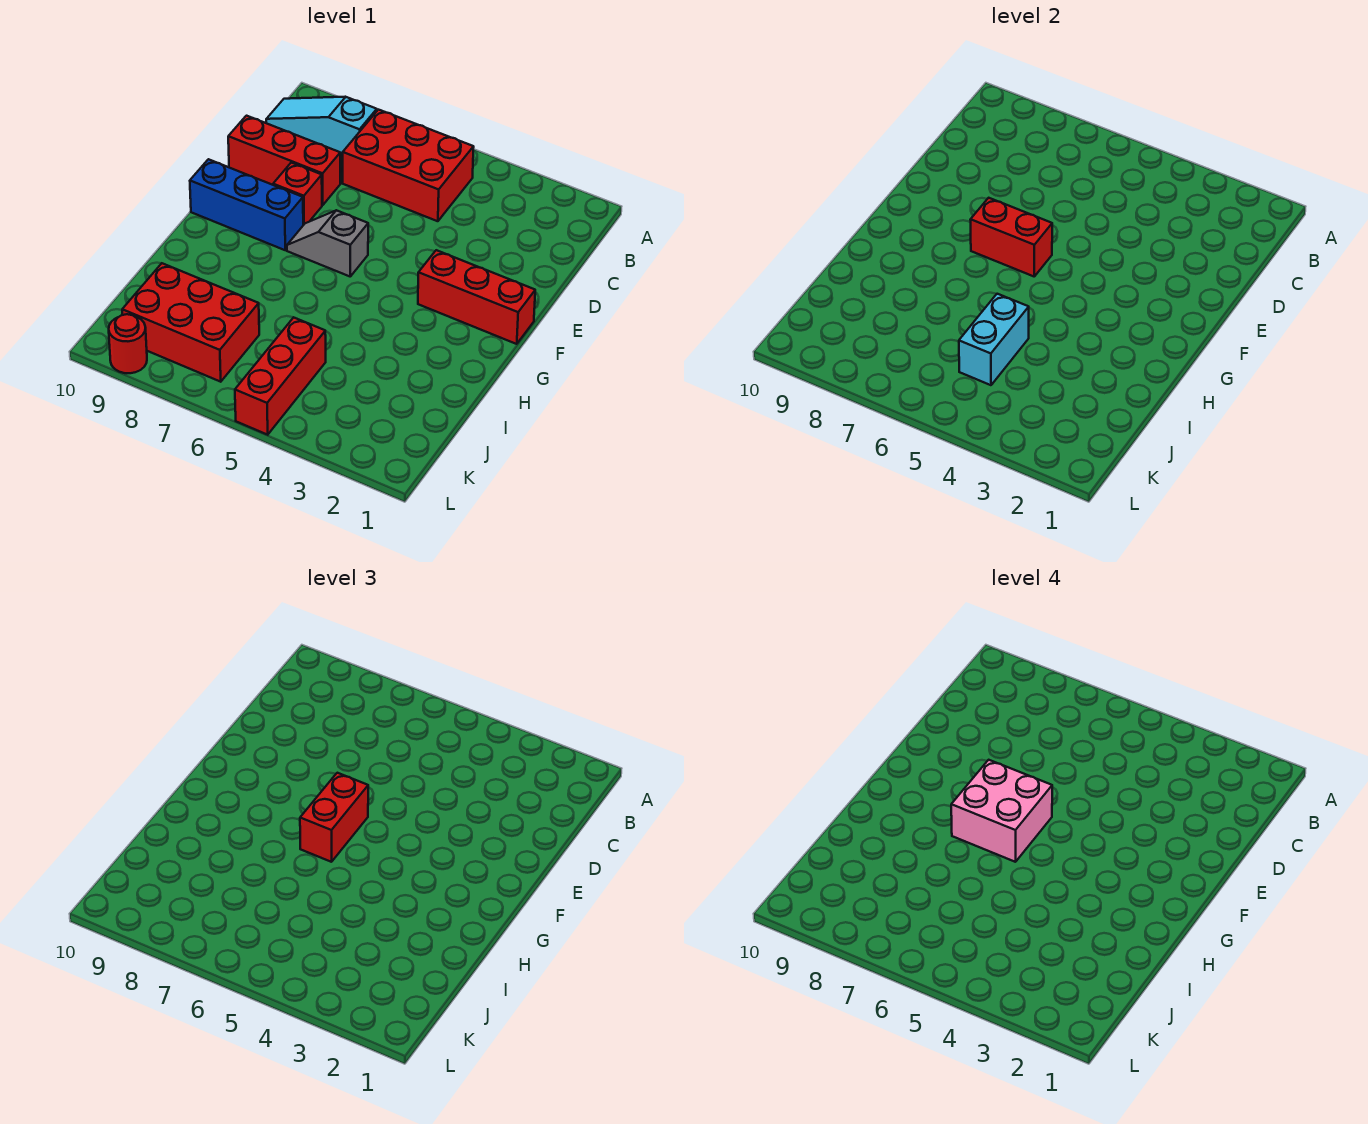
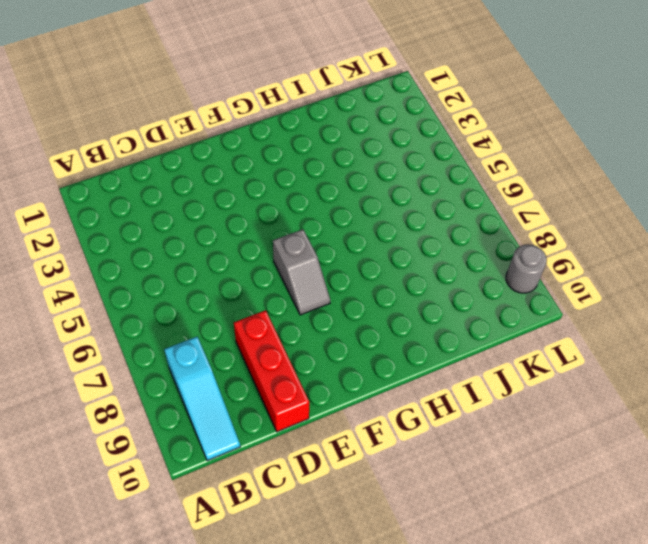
grey 1x1 round brick [506,244,547,293] -> red 1x1 round brick [109,314,147,373]
none -> red 2x3 brick [343,110,474,221]
none -> red 1x1 brick [273,163,322,225]
none -> red 1x3 brick [418,250,535,344]

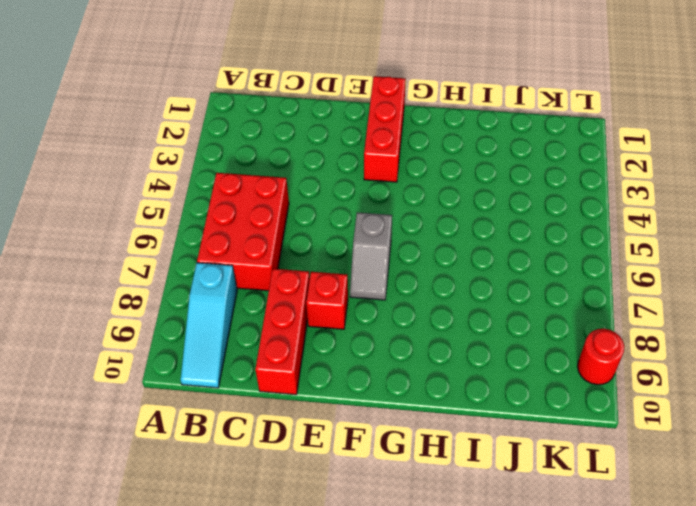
none -> blue 1x3 brick [190,159,303,250]
none -> red 1x3 brick [235,317,326,435]
none -> red 2x3 brick [122,263,259,382]

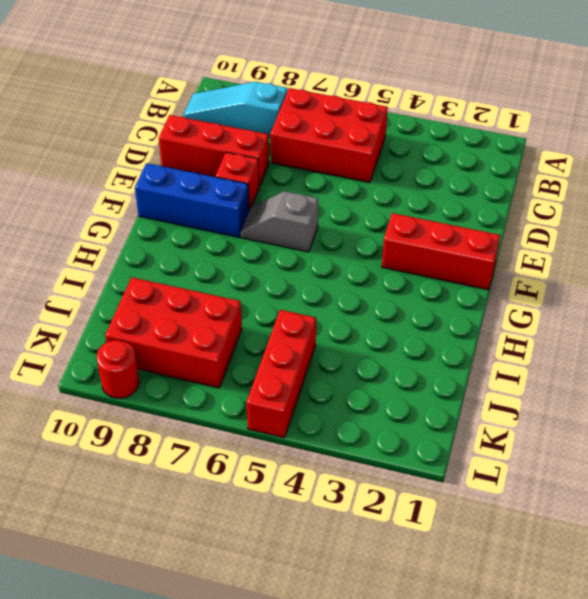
none -> red 1x2 brick [970,198,1052,276]
none -> cyan 1x2 brick [959,294,1029,385]
none -> red 1x2 brick [300,773,368,862]

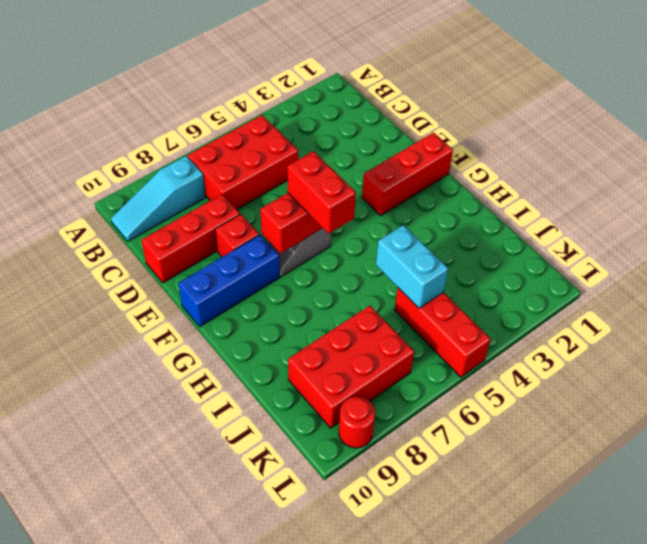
none -> pink 2x2 brick [951,760,1052,862]

